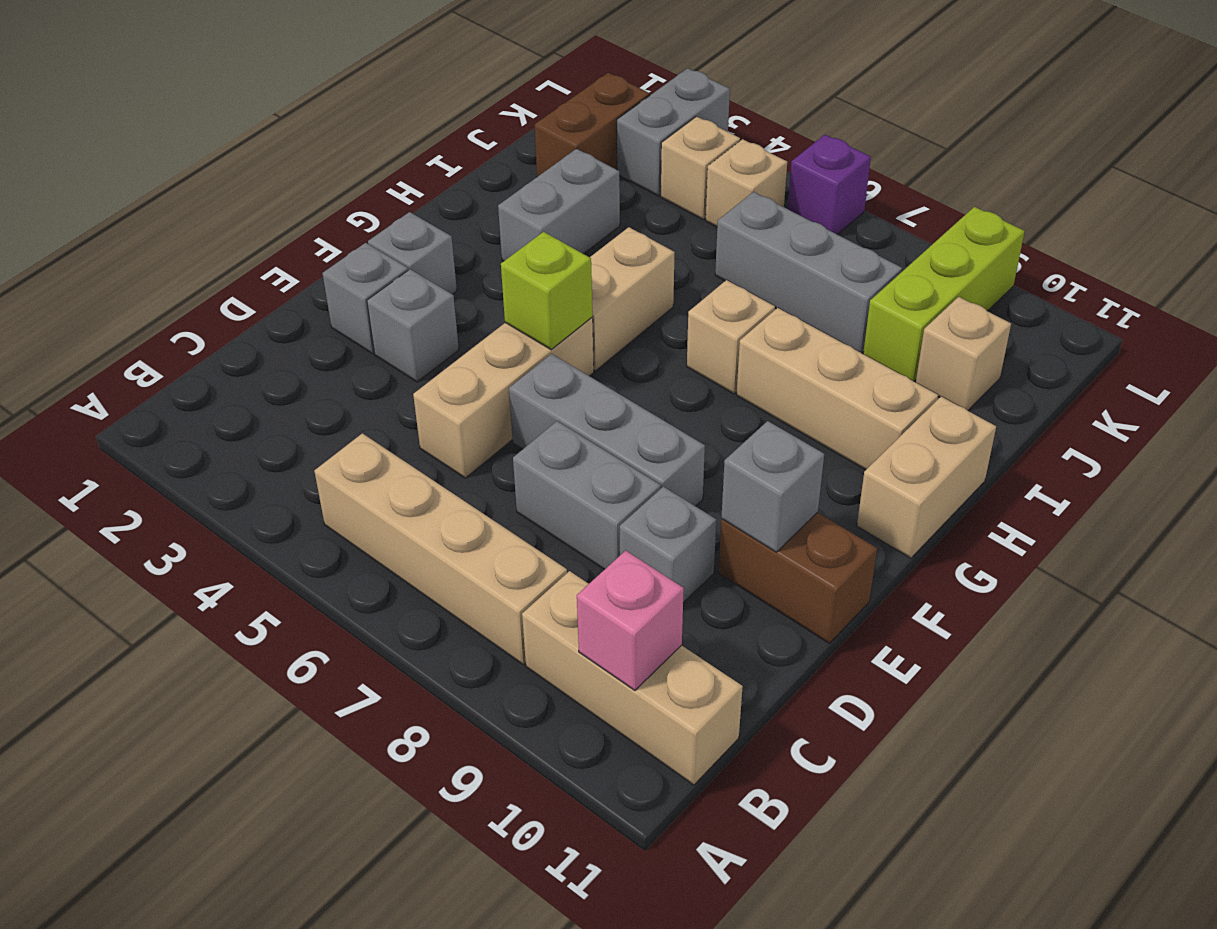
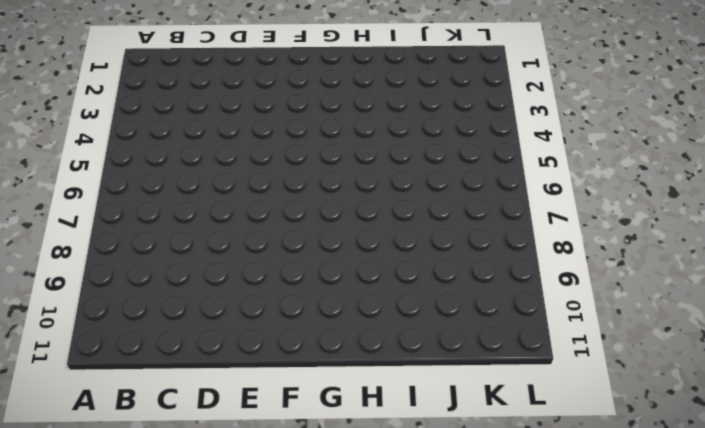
none -> tan 1x4 brick [314,433,567,665]
none -> tan 1x3 brick [522,571,743,785]
none -> tan 1x3 brick [413,318,594,478]

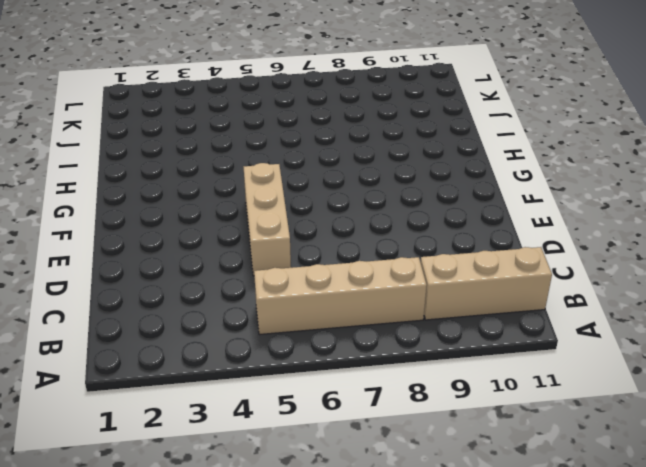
none -> grey 1x2 brick [513,421,661,570]
none -> grey 1x1 brick [620,487,716,603]
none -> grey 1x1 brick [323,243,408,354]

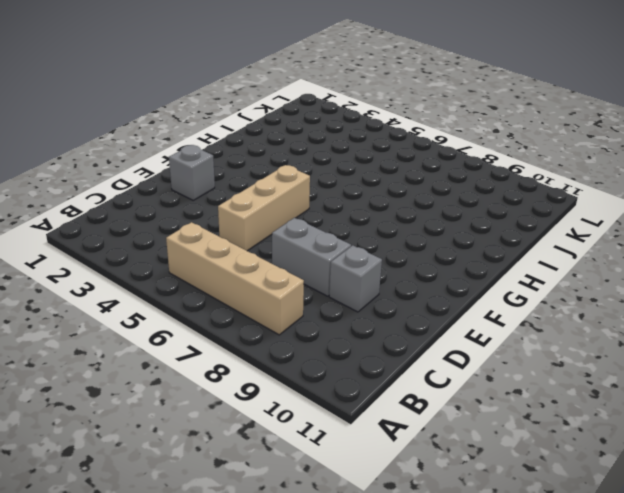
none -> tan 1x3 brick [522,571,743,785]
none -> grey 1x1 brick [367,269,459,382]
none -> grey 1x3 brick [509,354,705,506]

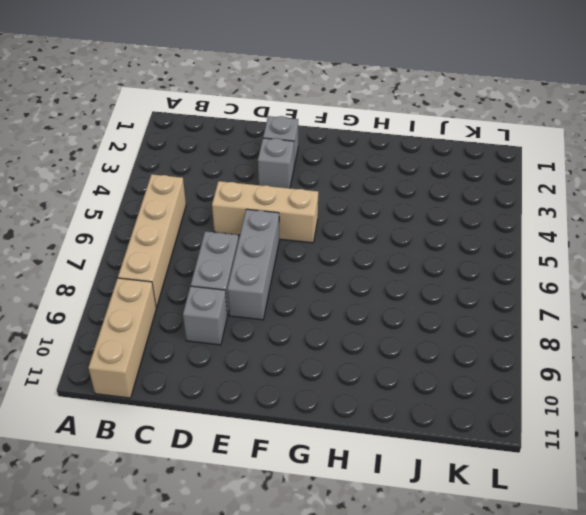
none -> brown 1x2 brick [719,512,877,643]
none -> grey 1x1 brick [368,212,457,294]
none -> tan 1x2 brick [590,227,675,371]

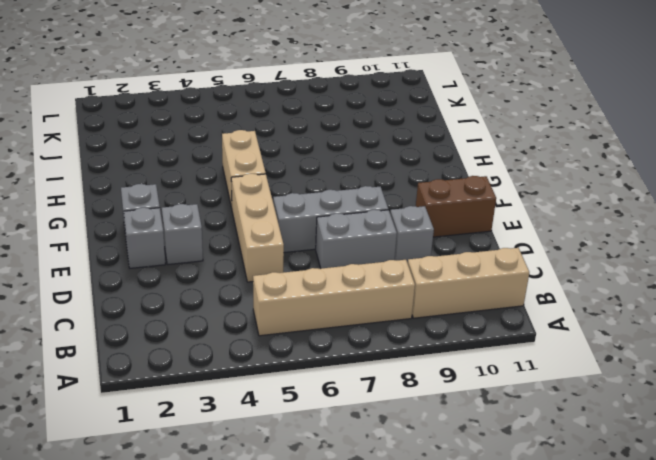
none -> tan 1x2 brick [857,397,996,558]
none -> grey 1x2 brick [498,149,620,261]
none -> tan 1x1 brick [687,280,775,394]

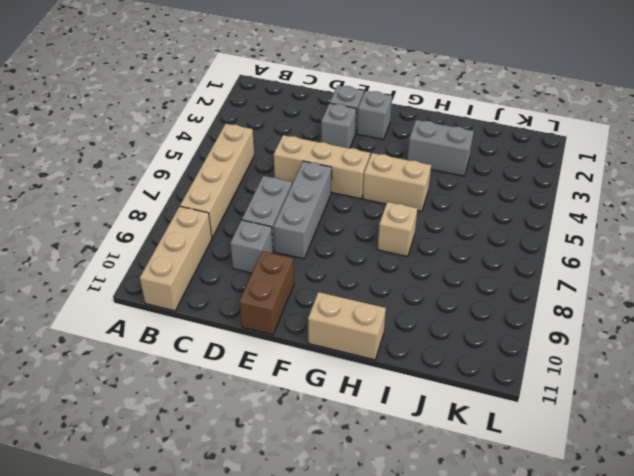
none -> tan 1x3 brick [737,308,938,470]
none -> brown 1x2 brick [535,73,650,177]
none -> grey 1x3 brick [715,192,902,353]

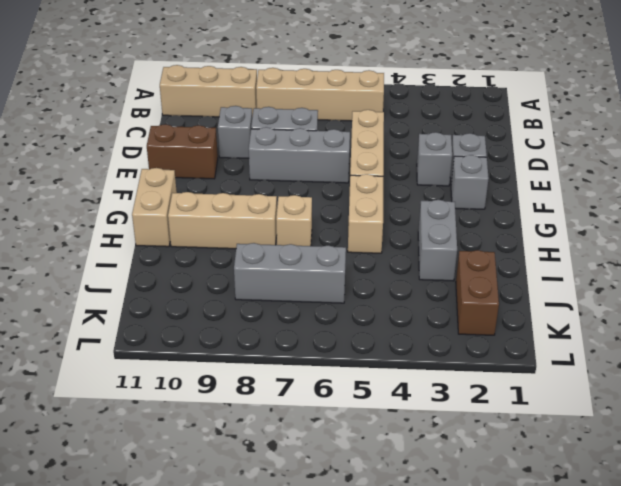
none -> lime 1x3 brick [863,207,1025,381]
none -> tan 1x1 brick [916,297,1011,410]
none -> grey 1x2 brick [617,68,730,196]

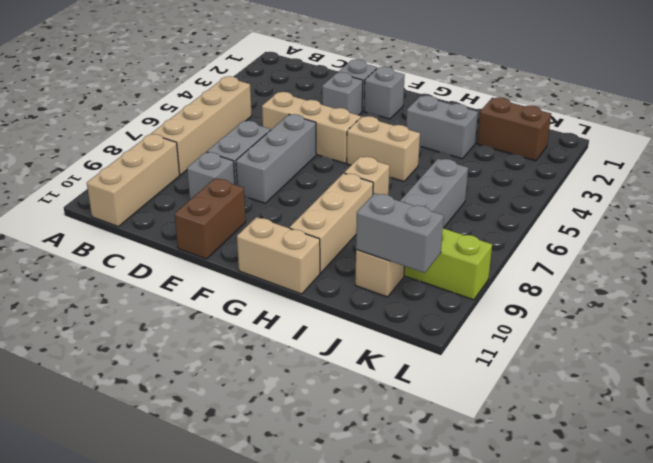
grey 1x2 brick [356,193,444,273] -> grey 1x2 brick moved to [617,68,730,196]
none -> tan 1x1 brick [661,117,740,220]
none -> tan 1x1 brick [706,139,787,227]
none -> purple 1x1 brick [788,135,871,235]

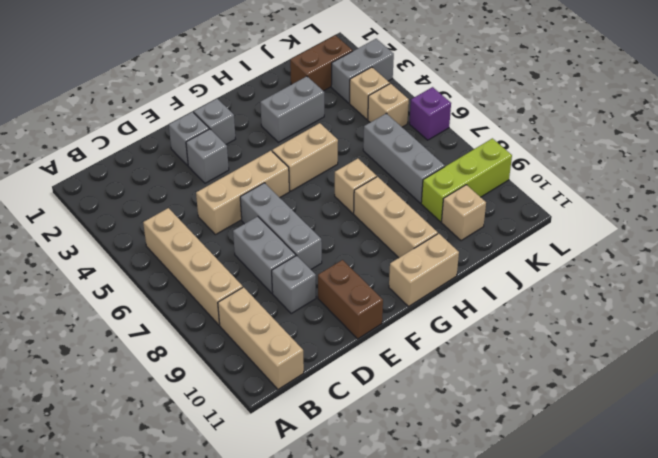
none -> pink 1x1 brick [577,551,684,690]
none -> grey 1x1 brick [721,421,824,552]
none -> lime 1x1 brick [501,232,592,350]

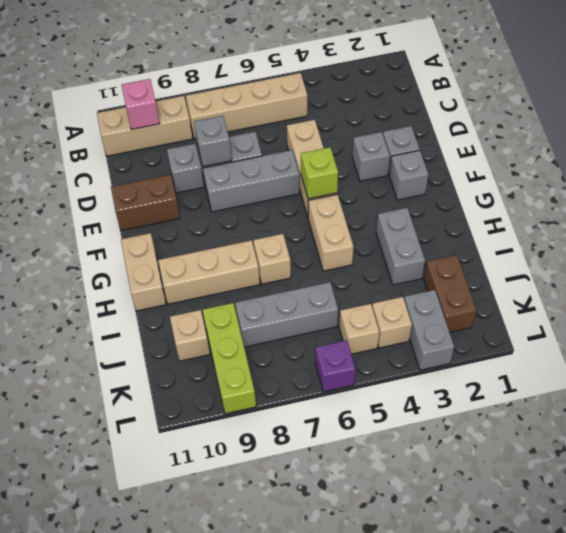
grey 1x1 brick [194,116,232,167] -> grey 1x1 brick moved to [721,421,824,552]

